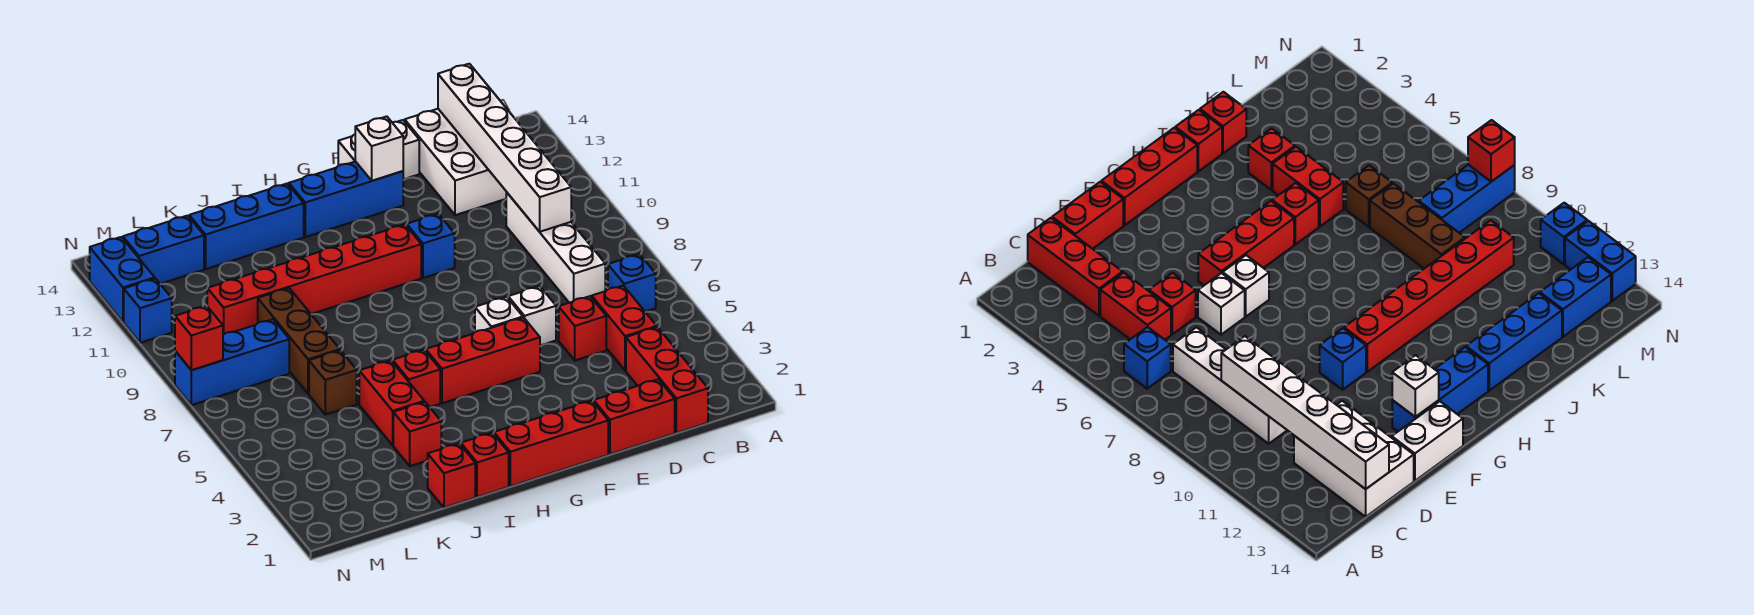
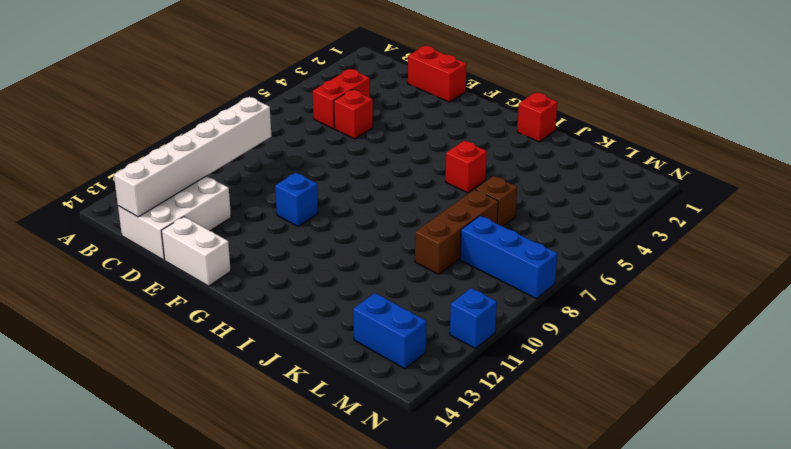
none -> blue 1x1 brick [608,254,656,312]
none -> red 1x3 brick [626,327,708,433]
none -> white 1x4 brick [506,192,605,303]
none -> white 1x1 brick [508,286,556,345]

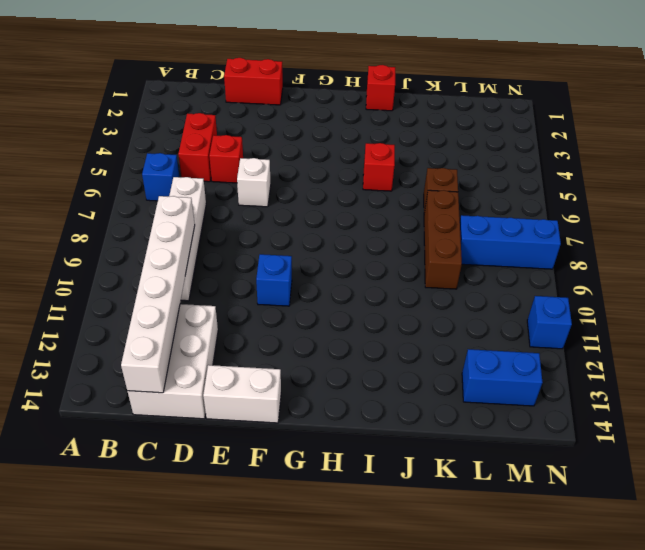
none -> red 1x3 brick [626,327,708,433]
none -> red 1x3 brick [494,401,608,486]
none -> red 1x3 brick [426,318,540,403]
none -> white 1x1 brick [475,297,523,332]

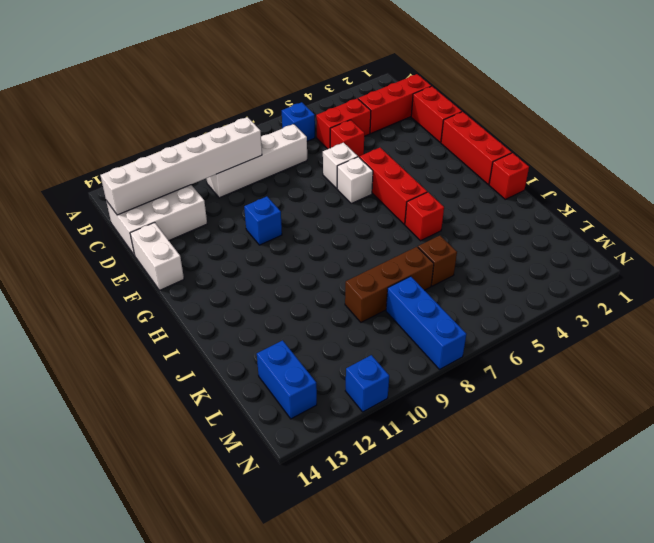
none -> blue 1x3 brick [289,161,403,237]
none -> red 1x6 brick [207,224,421,335]
none -> blue 1x3 brick [189,184,304,269]
none -> red 1x1 brick [428,444,475,508]

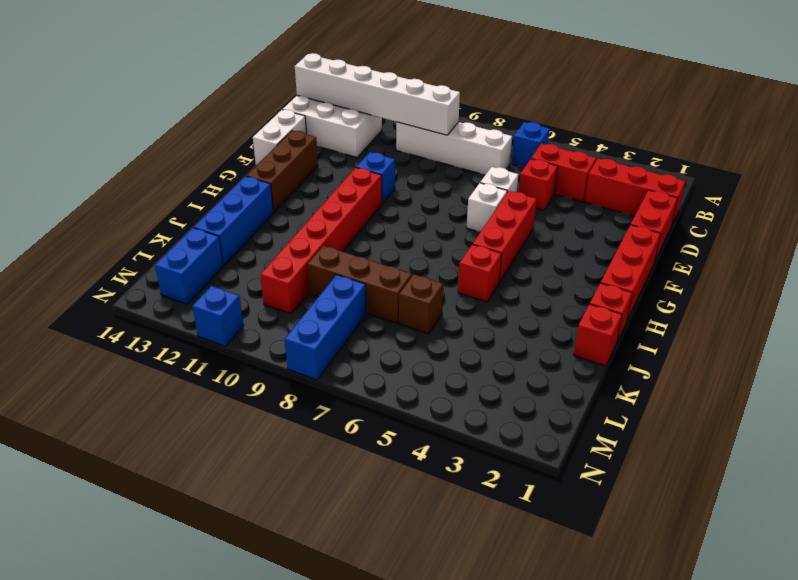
brown 1x3 brick [246,131,318,212] -> blue 1x3 brick [289,161,403,237]
none -> red 1x1 brick [393,402,441,466]
none -> red 1x2 brick [359,360,424,445]
none -> blue 1x2 brick [90,237,155,322]
none -> white 1x1 brick [355,116,403,181]

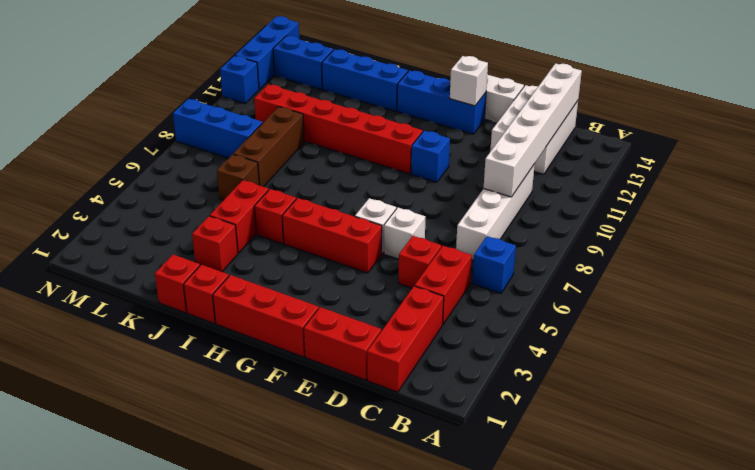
blue 1x3 brick [235,16,299,89] -> blue 1x2 brick [90,237,155,322]
none -> red 1x1 brick [175,306,223,370]

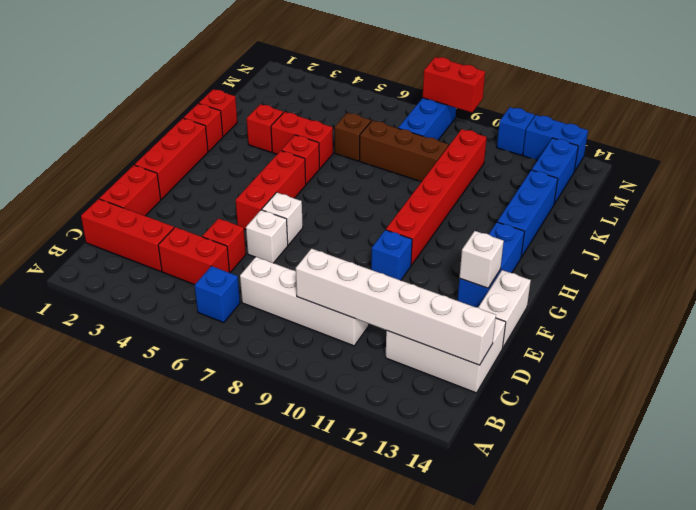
red 1x2 brick [423,57,485,112] -> red 1x1 brick [175,306,223,370]

